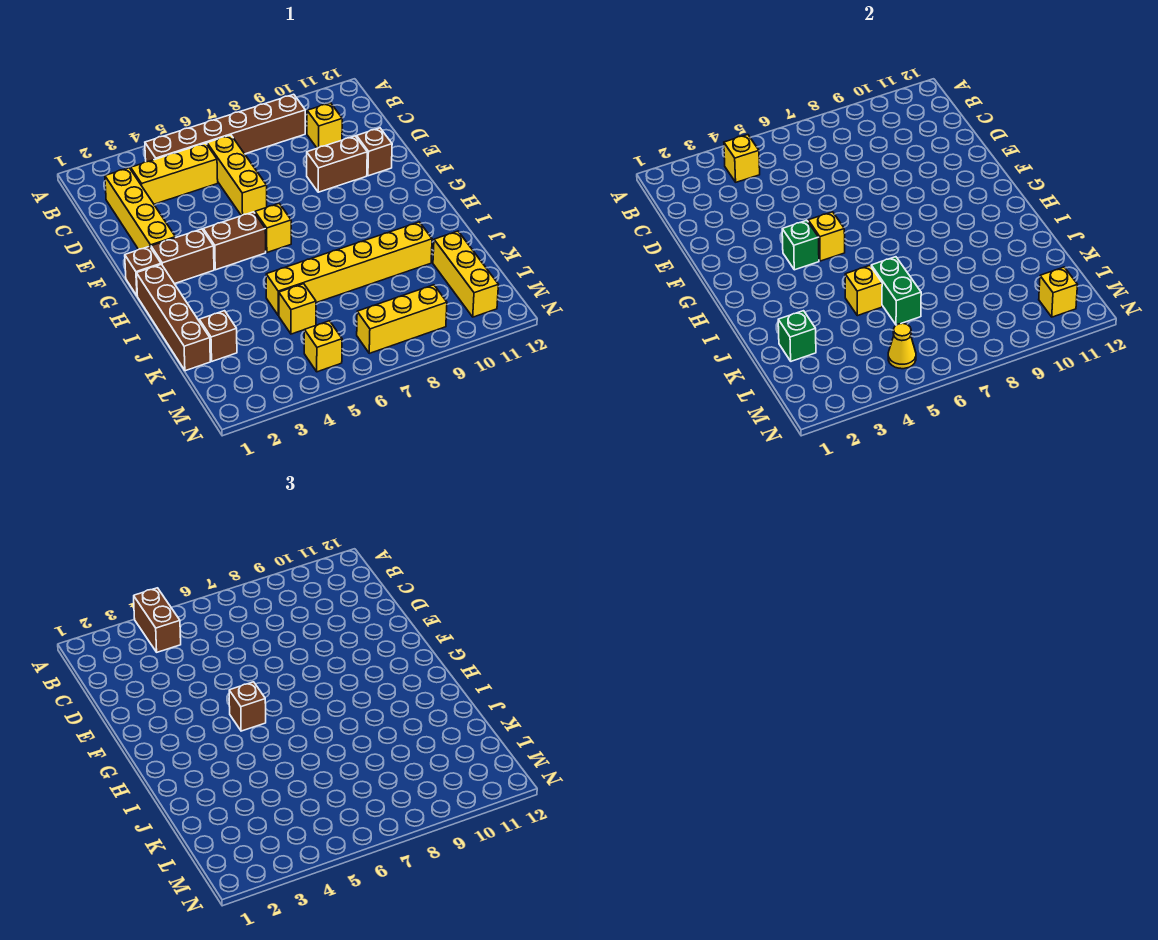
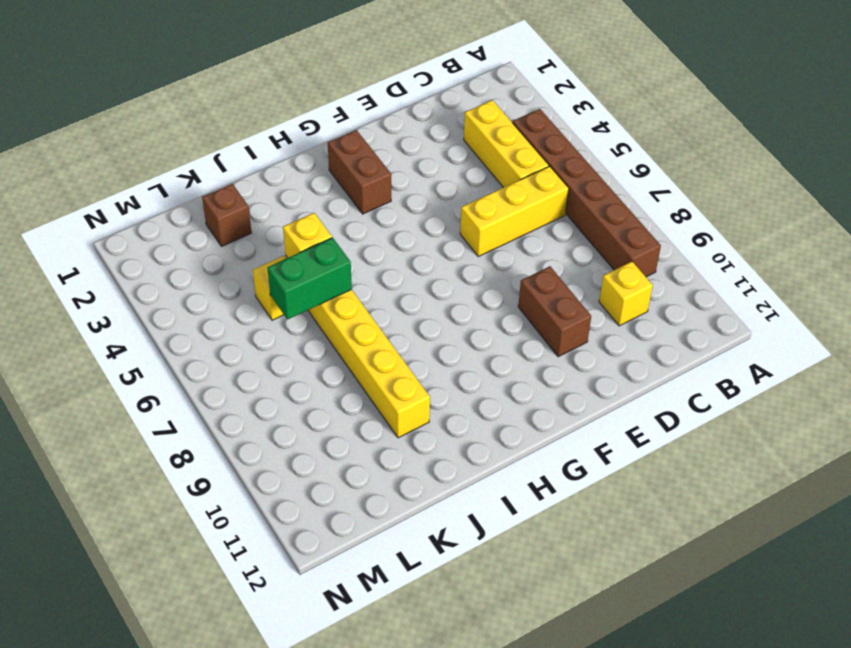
none -> yellow 1x4 brick [105,168,175,249]
none -> brown 1x1 brick [357,128,392,176]
none -> brown 1x1 brick [125,246,161,296]

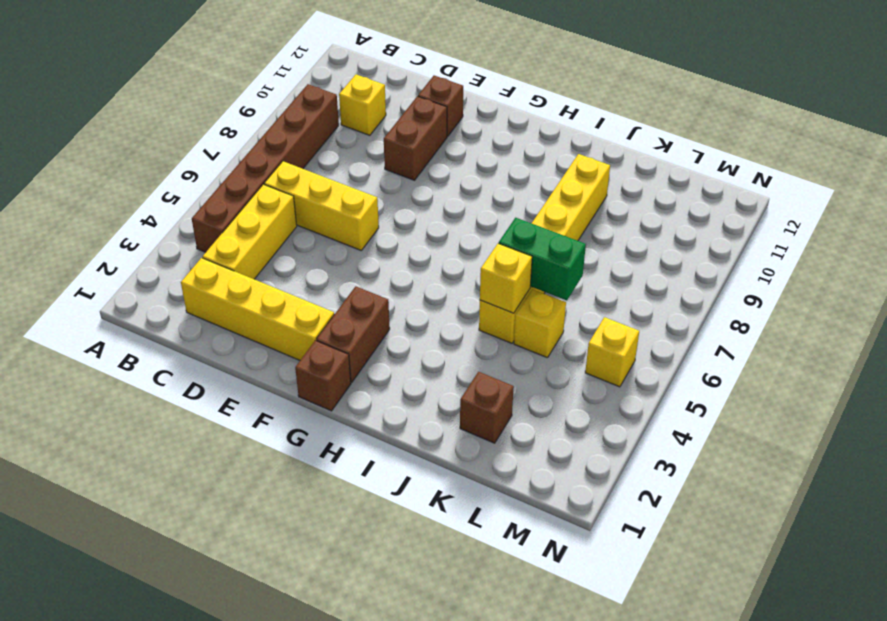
none -> brown 1x2 brick [203,212,266,270]
none -> yellow 1x1 brick [255,204,291,252]
none -> brown 1x4 brick [137,264,210,371]

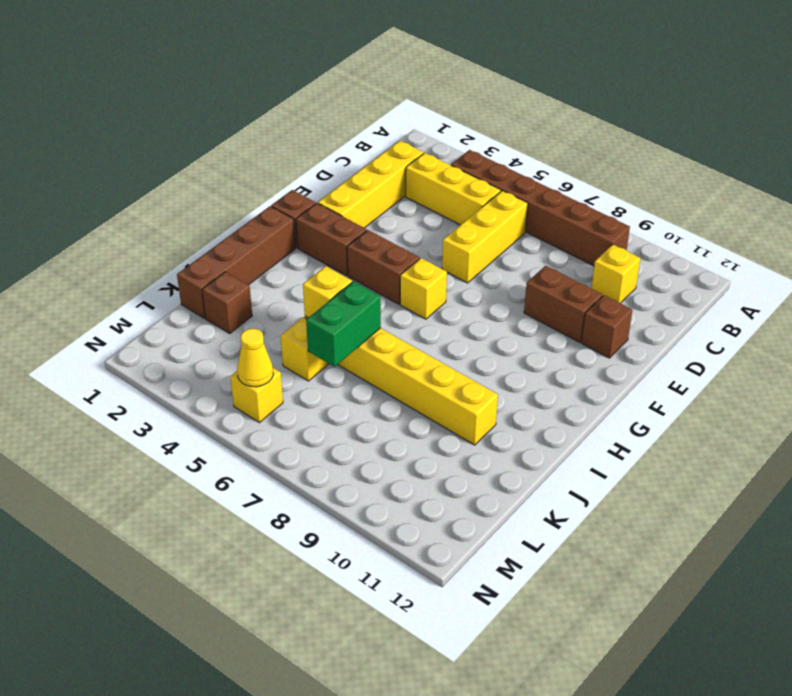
none -> yellow 1x3 brick [433,231,498,317]
none -> yellow 1x3 brick [357,285,447,353]
none -> yellow 1x1 brick [724,135,760,182]

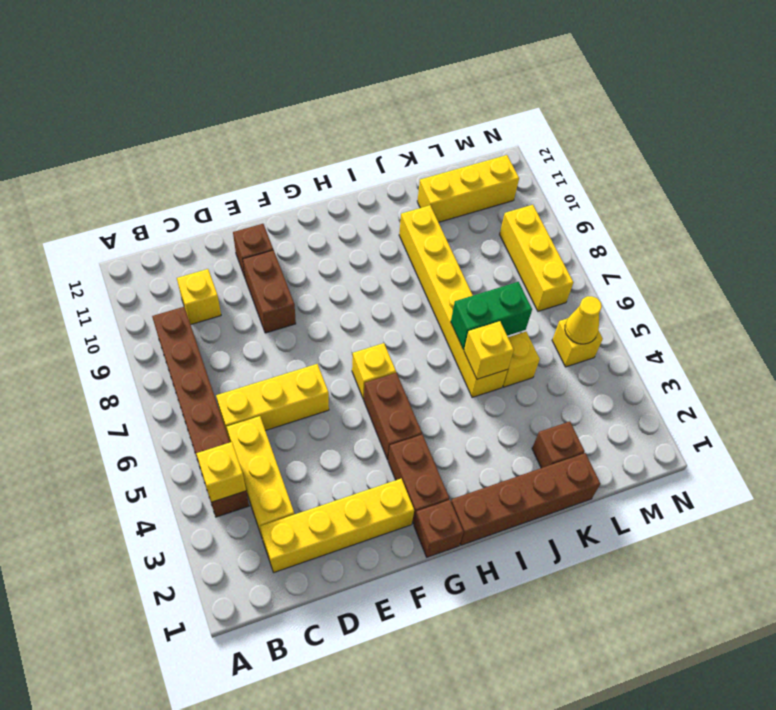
none -> green 1x1 brick [782,220,819,270]
none -> yellow 1x1 brick [808,212,845,261]
none -> green 1x1 brick [778,311,816,361]

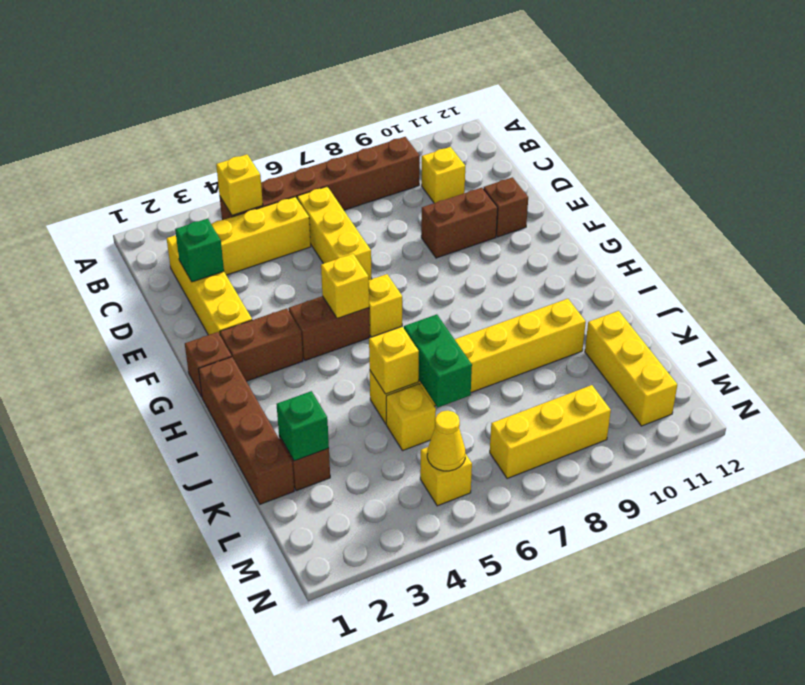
green 1x1 brick [175,219,224,282] -> green 1x1 brick moved to [782,220,819,270]
none -> yellow 1x1 brick [1039,267,1077,317]
none -> brown 1x2 brick [134,588,181,652]
none -> brown 1x1 brick [229,682,266,731]

